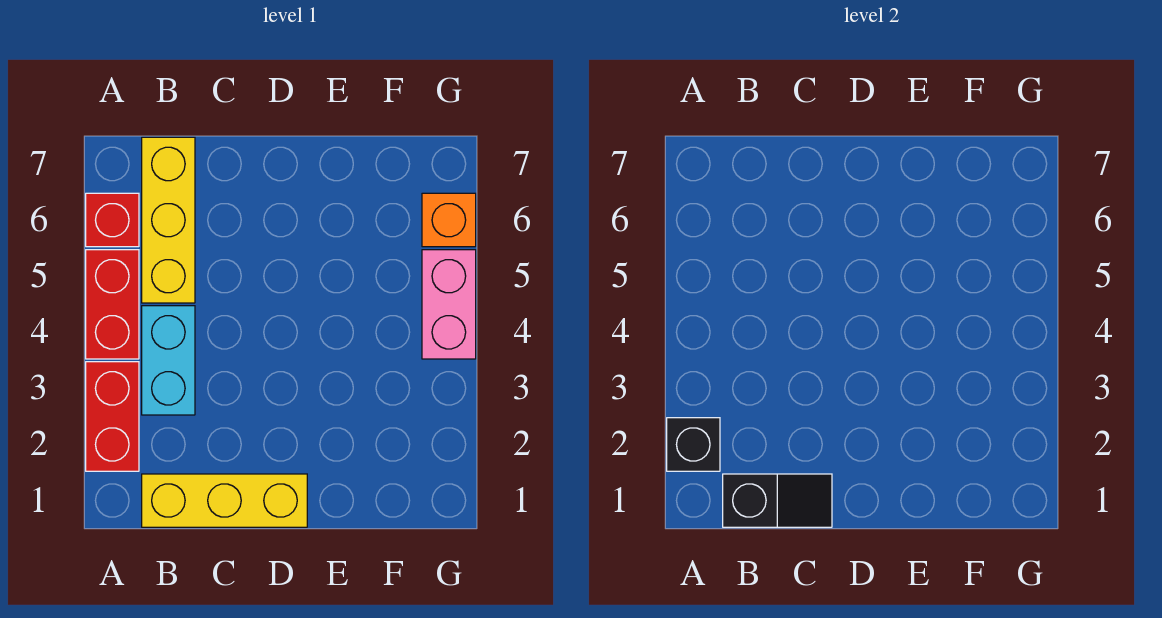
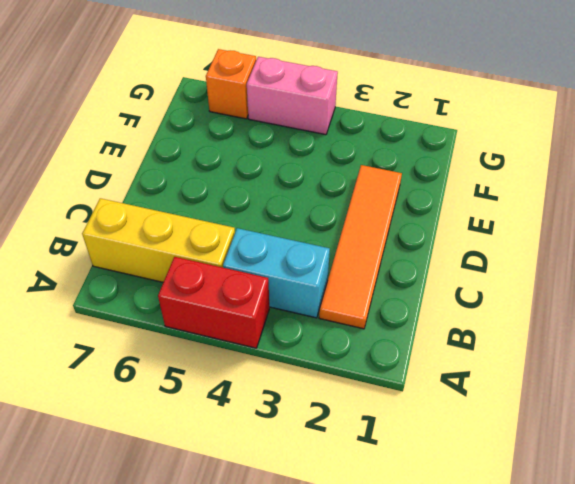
orange 1x4 tile [319,165,402,329] -> none
none -> red 1x2 brick [86,362,139,471]
none -> red 1x1 brick [86,193,139,247]

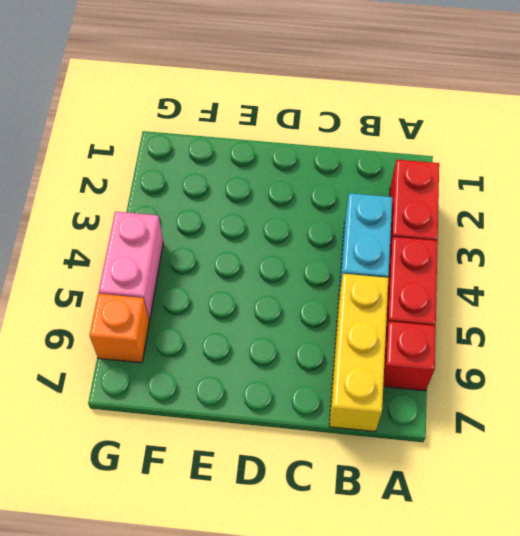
none -> yellow 1x3 brick [142,474,307,527]
none -> black 1x1 brick [667,418,720,471]

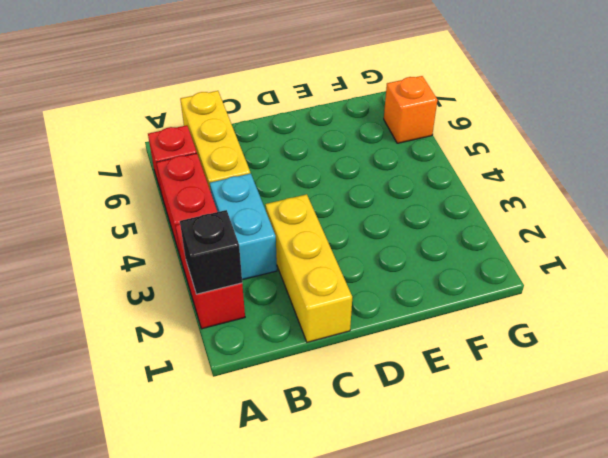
yellow 1x3 brick [265,194,352,342] -> yellow 1x3 brick turned to [142,474,307,527]
none -> pink 1x2 brick [422,250,476,359]
none -> black 1x2 slope [723,474,832,527]

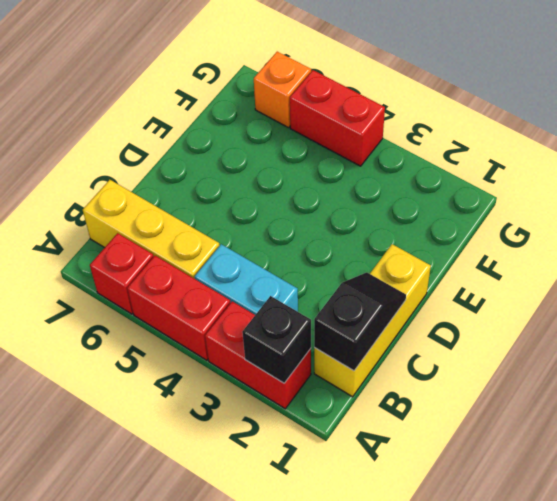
red 1x2 brick [290,70,385,166] -> pink 1x2 brick [422,250,476,359]

